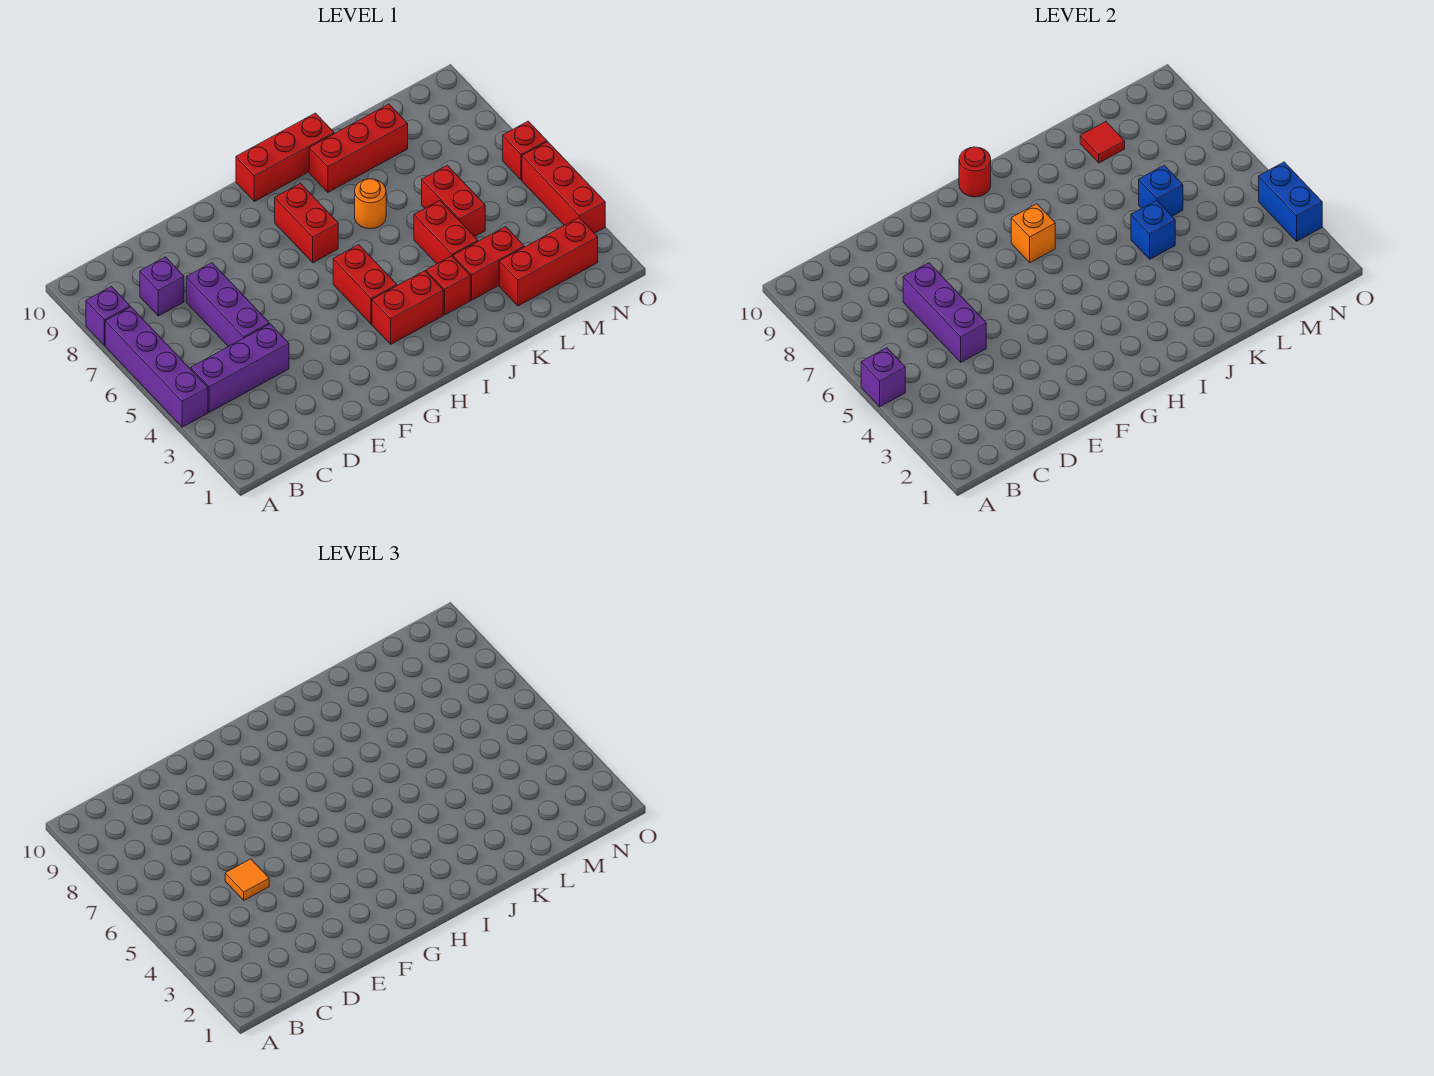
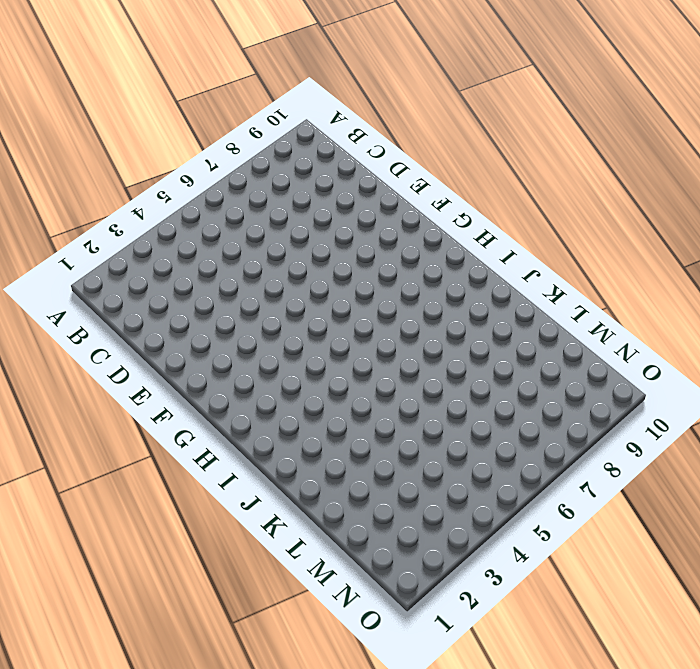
none -> purple 1x4 brick [105,307,208,427]
none -> purple 1x1 brick [86,287,130,345]
none -> purple 1x3 brick [191,324,289,412]

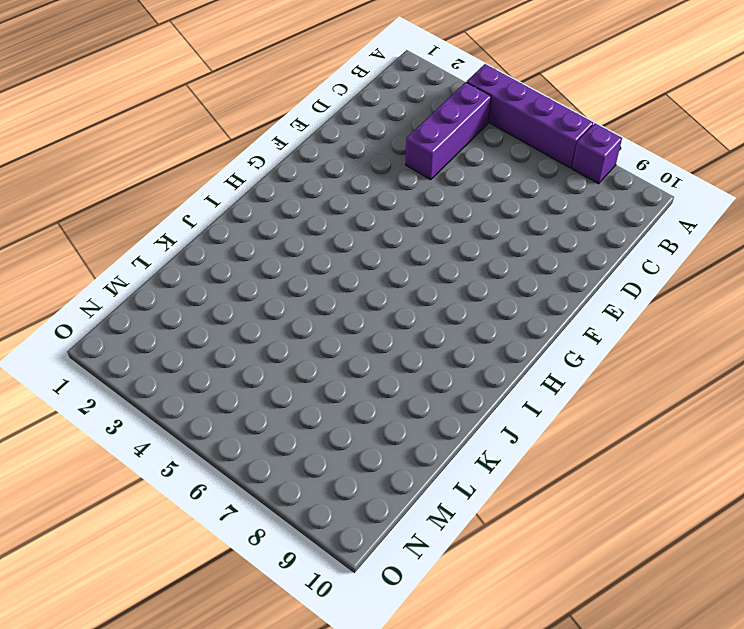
none -> purple 1x1 brick [140,257,184,316]
none -> purple 1x3 brick [186,263,269,347]
none -> red 1x2 brick [372,271,443,344]

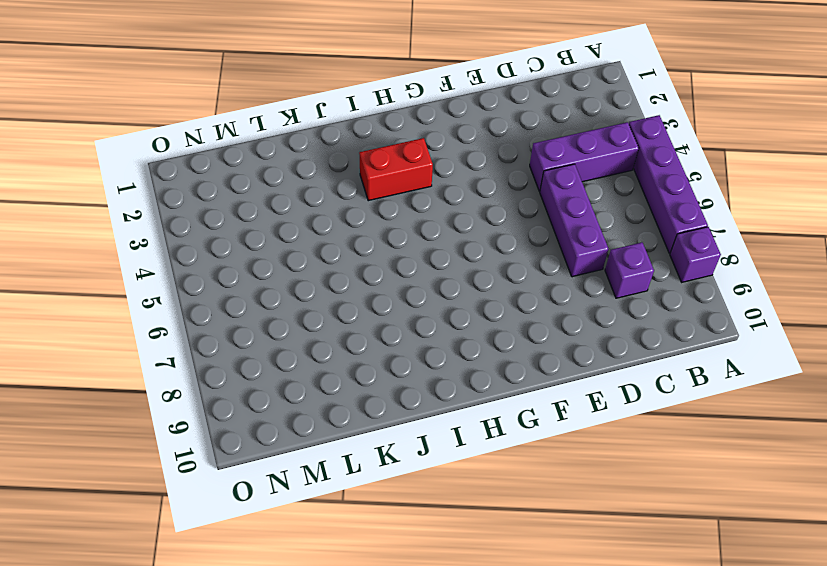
none -> red 1x2 brick [333,245,397,324]
none -> red 1x2 brick [275,183,338,263]
none -> red 1x3 brick [236,113,334,201]

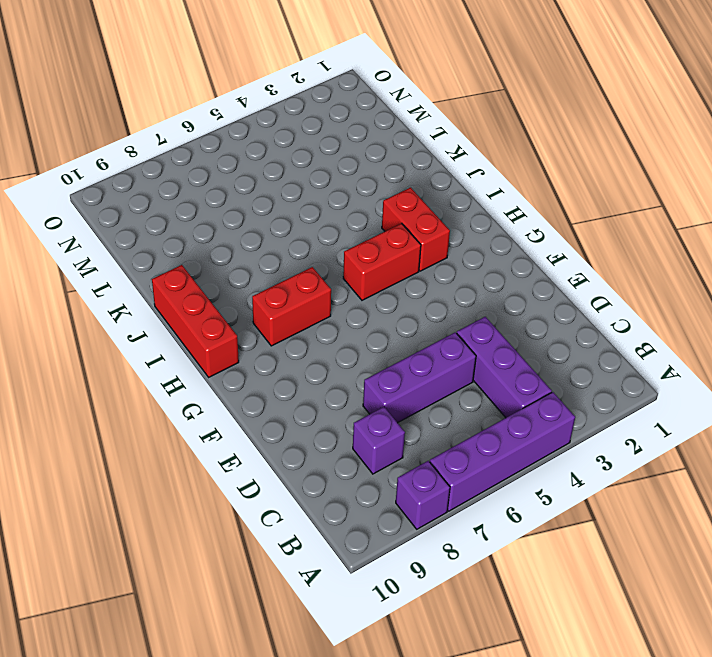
none -> red 1x1 brick [426,256,470,315]
none -> orange 1x1 round brick [355,179,386,229]
none -> red 1x3 brick [309,104,408,192]

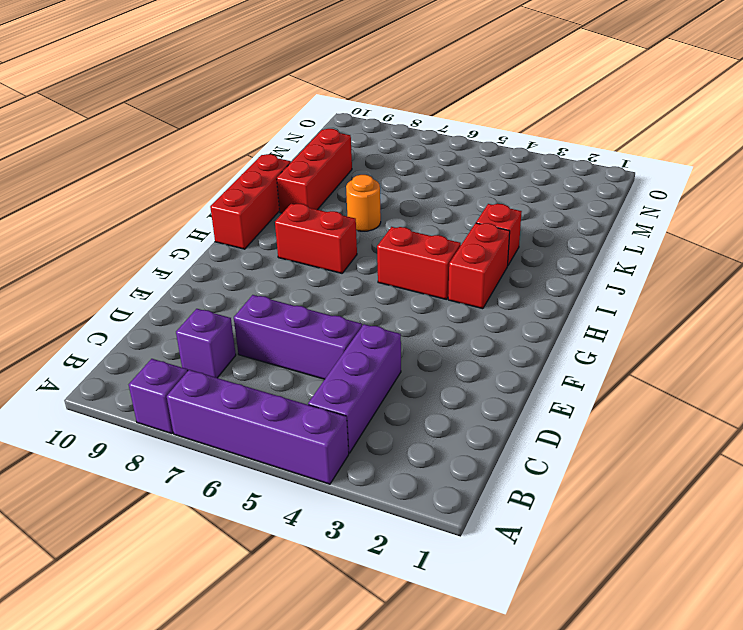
none -> red 1x2 brick [453,227,524,300]
none -> red 1x2 brick [414,201,478,264]
none -> red 1x3 brick [499,218,598,306]

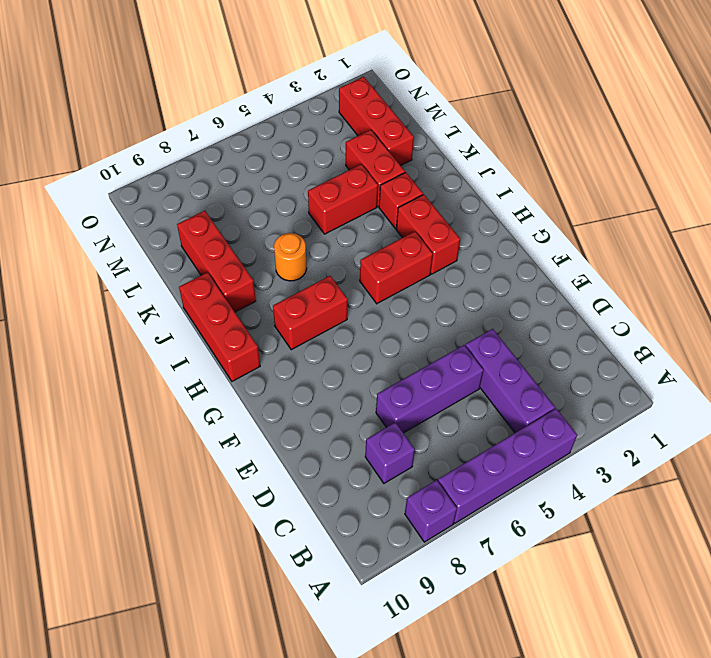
none -> red 1x2 brick [422,165,485,237]
none -> red 1x3 brick [522,142,605,233]
none -> red 1x1 brick [503,121,547,180]

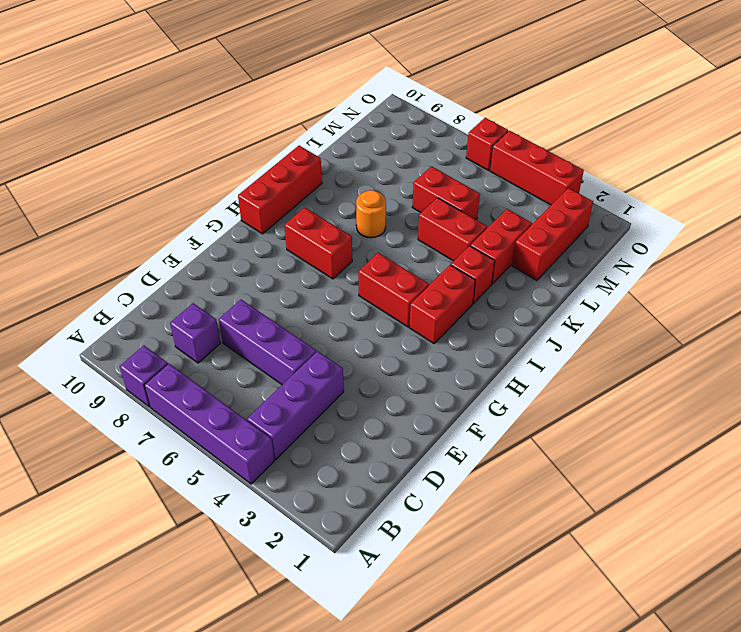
none -> red 1x3 brick [309,104,408,192]
none -> purple 1x1 brick [861,348,905,407]
none -> purple 1x3 brick [903,263,986,362]

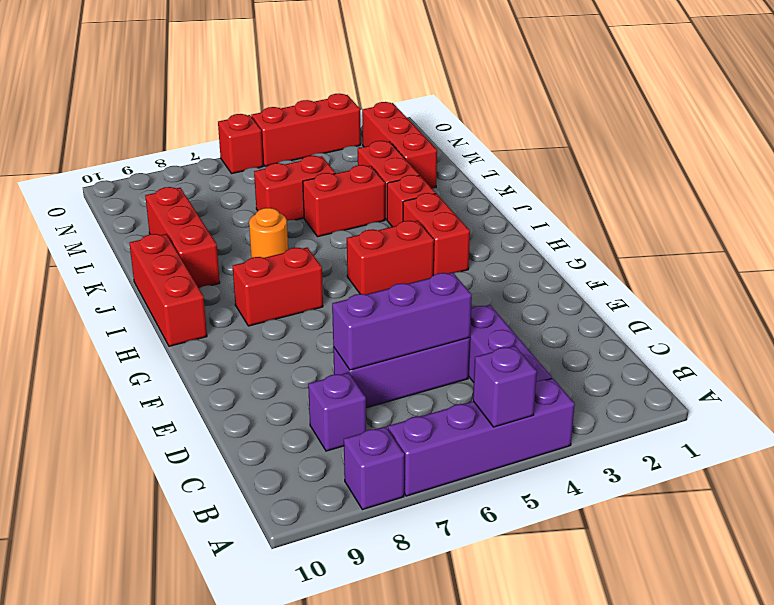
none -> orange 1x1 brick [1011,204,1055,263]
none -> red 1x1 round brick [959,147,991,197]
none -> blue 1x1 brick [1131,201,1175,259]

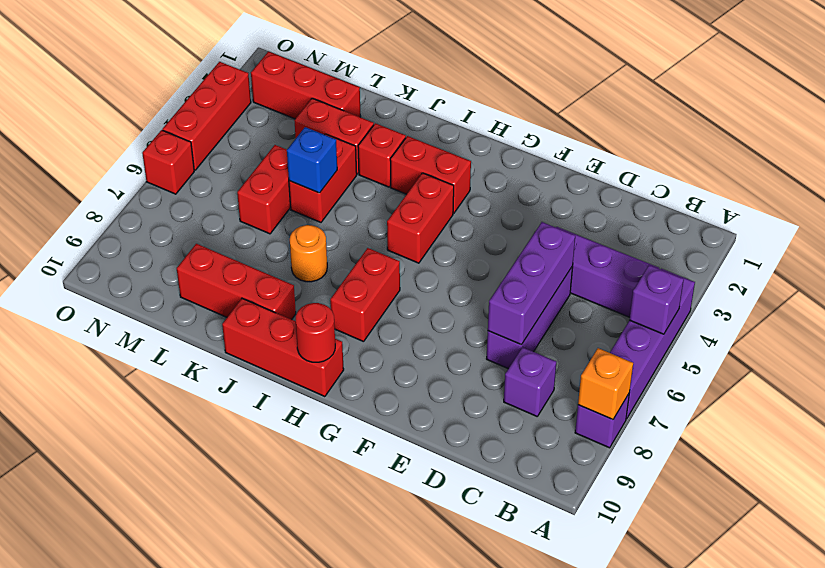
orange 1x1 brick [578,348,633,420] -> orange 1x1 brick moved to [1011,204,1055,263]
none -> blue 1x1 brick [1139,165,1183,216]
none -> red 1x1 tile [1080,122,1125,163]
none -> blue 1x2 brick [1259,162,1322,241]

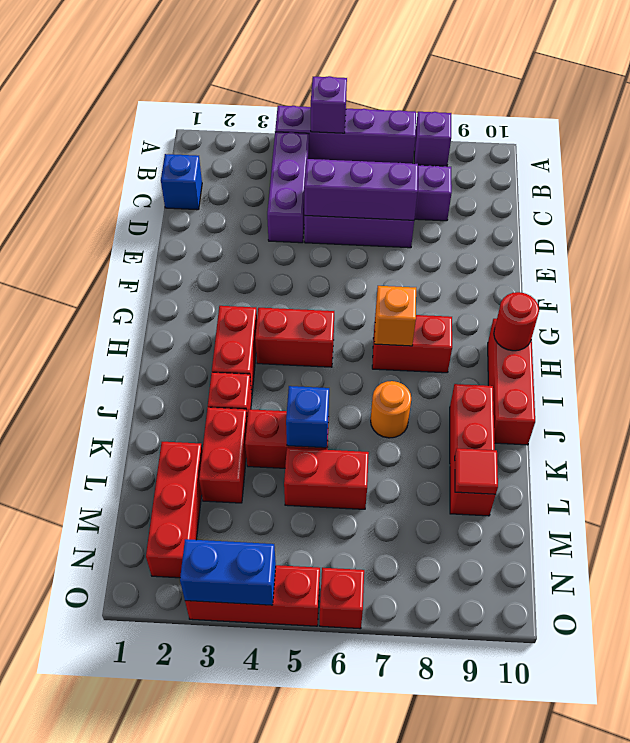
blue 1x1 brick [161,154,202,210] -> blue 1x1 brick moved to [1139,165,1183,216]
none -> orange 1x1 tile [225,859,269,900]

